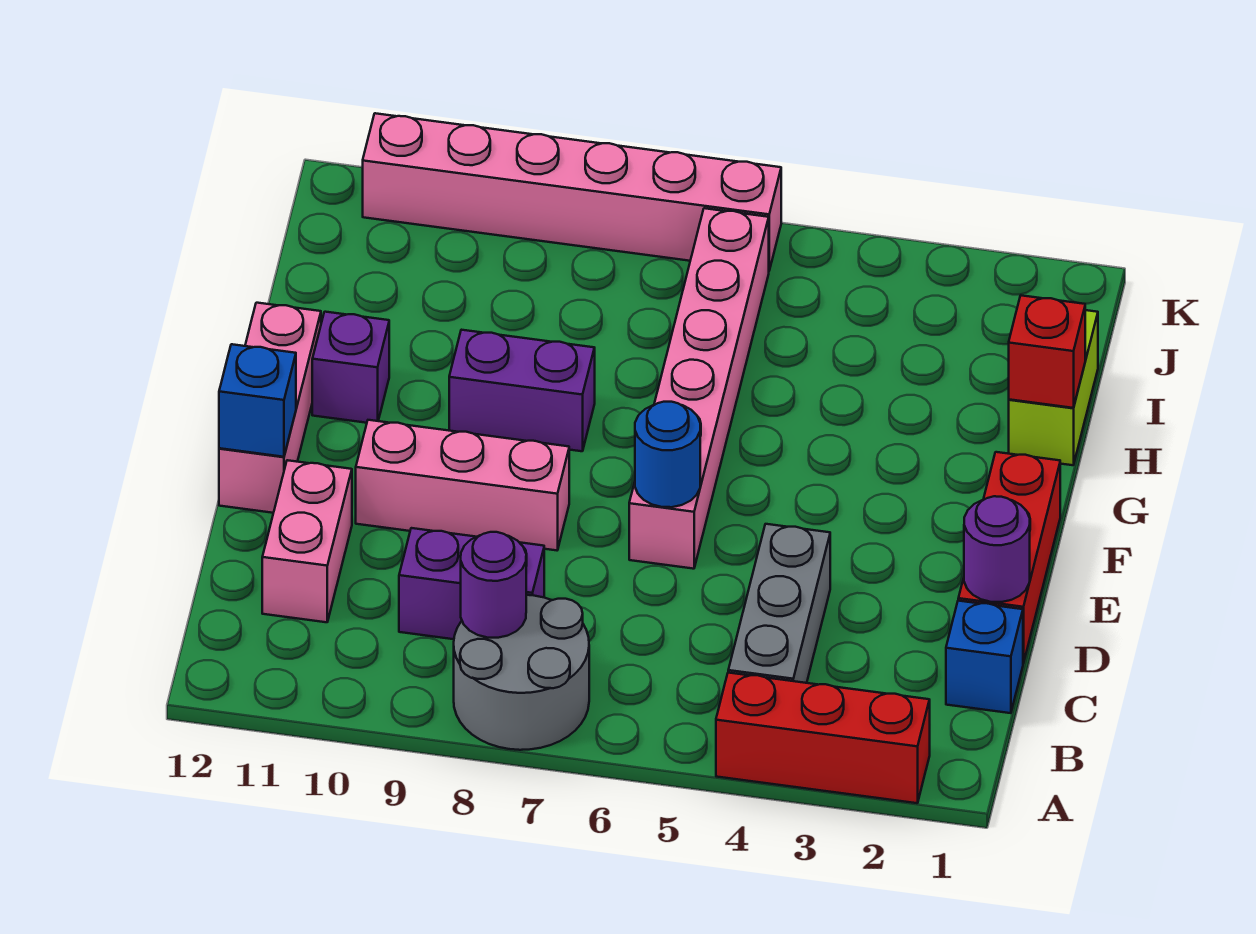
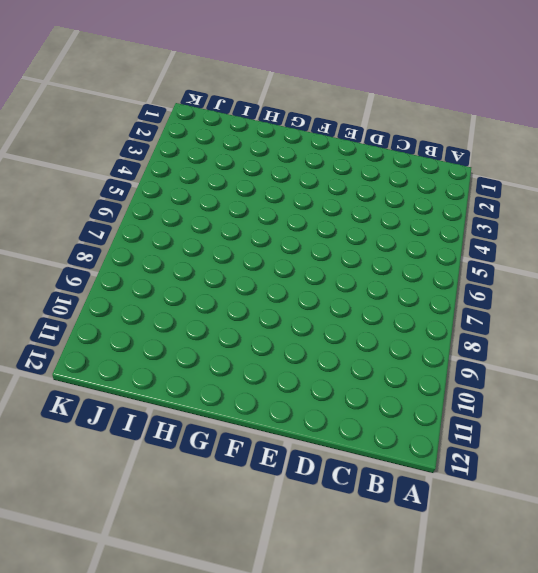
none -> red 1x3 brick [716,673,930,803]
none -> grey 2x2 round brick [454,595,589,750]
none -> grey 1x3 brick [728,524,830,683]

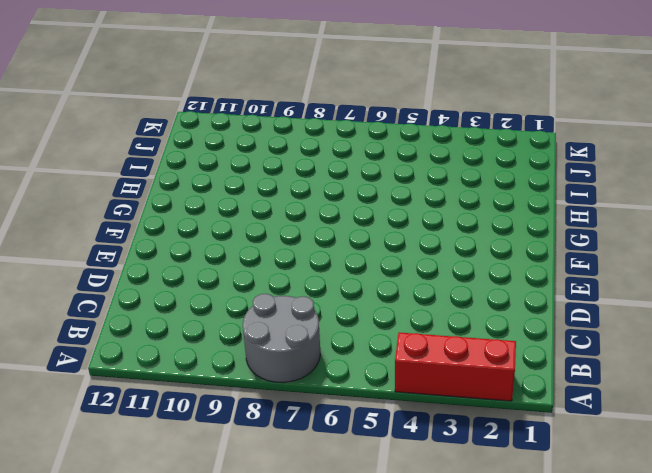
none -> grey 1x3 brick [728,524,830,683]
none -> blue 1x1 brick [946,601,1023,713]
none -> purple 1x2 brick [399,528,544,639]

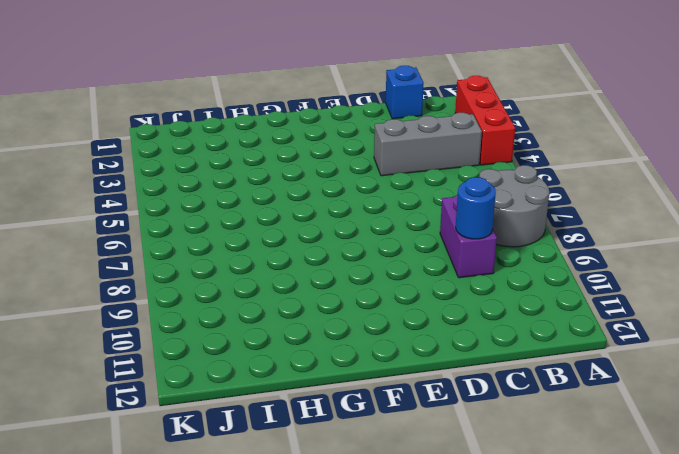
blue 1x1 round brick [456,177,496,239] -> blue 1x1 round brick moved to [635,402,700,507]
none -> pink 1x2 brick [262,460,352,622]
none -> red 1x3 brick [958,452,1060,663]
none -> pink 1x6 brick [629,208,769,569]

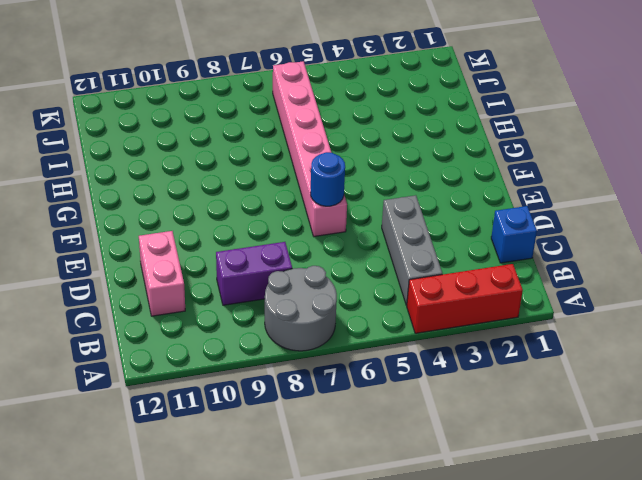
none -> red 1x3 brick [958,452,1060,663]
none -> pink 1x3 brick [356,420,569,550]
none -> pink 1x3 brick [219,303,321,513]

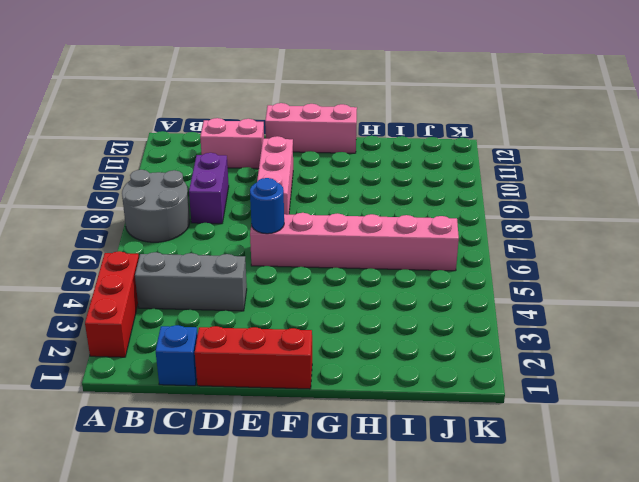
none -> purple 1x2 brick [449,330,595,451]
none -> purple 1x1 brick [312,312,389,423]
none -> lime 1x2 brick [1009,310,1098,465]

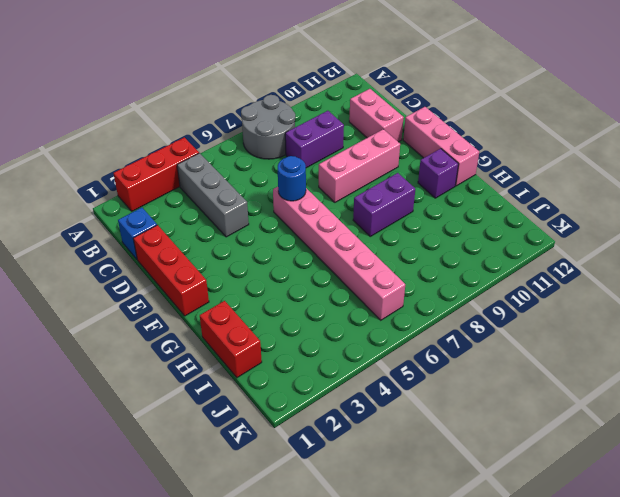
red 1x2 brick [200,301,262,378] -> lime 1x2 brick [1009,310,1098,465]
none -> pink 1x6 brick [363,113,781,270]
none -> purple 1x1 round brick [461,532,526,638]
none -> purple 1x1 round brick [964,496,1030,602]

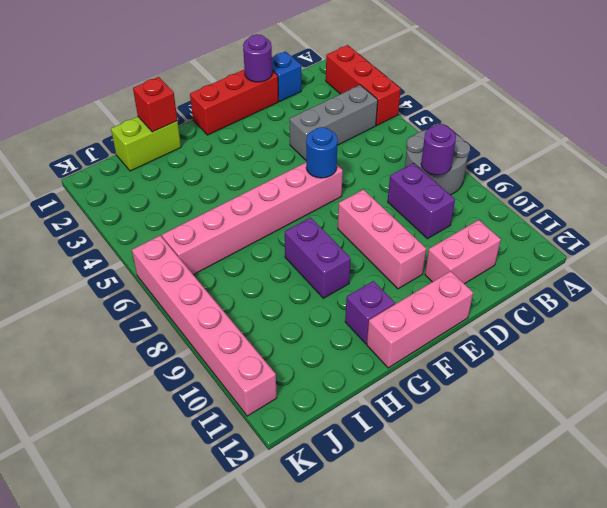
none -> blue 1x1 brick [219,344,296,457]

